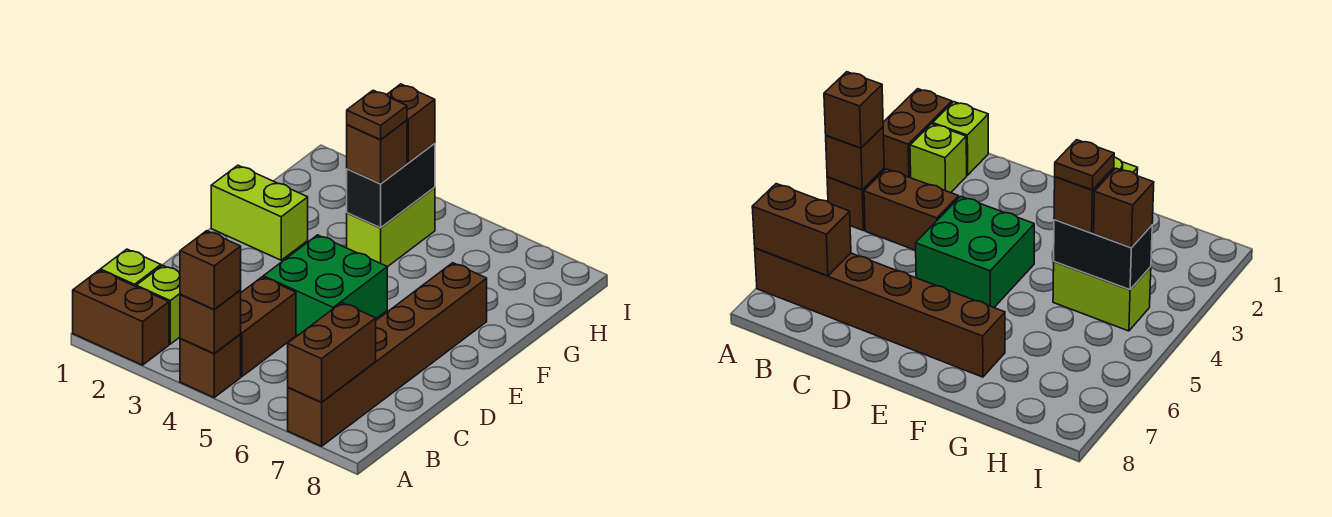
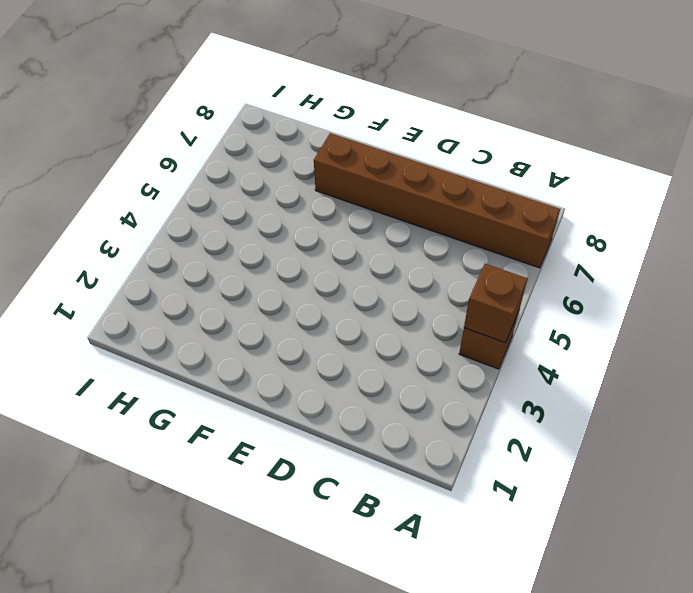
none -> brown 1x2 brick [73,270,169,365]
none -> lime 1x1 brick [100,249,161,287]
none -> lime 1x1 brick [136,265,180,344]

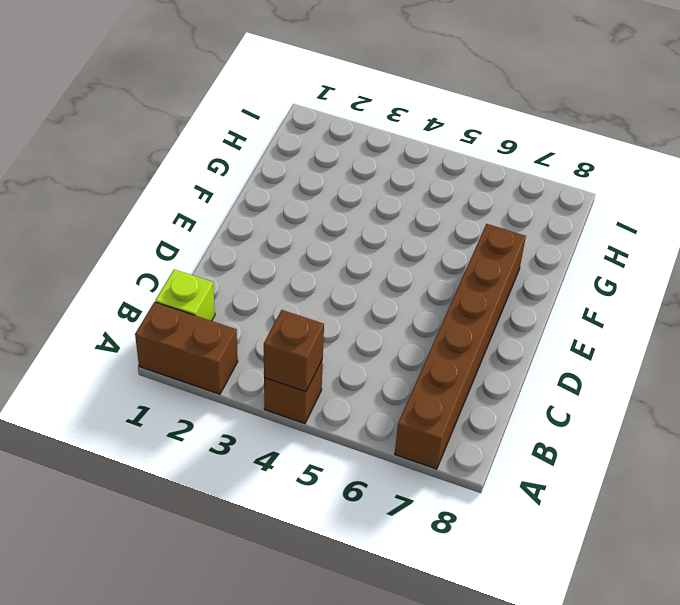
none -> lime 1x1 brick [136,265,180,344]
none -> brown 1x2 brick [241,277,296,377]
none -> green 2x2 brick [263,235,387,335]

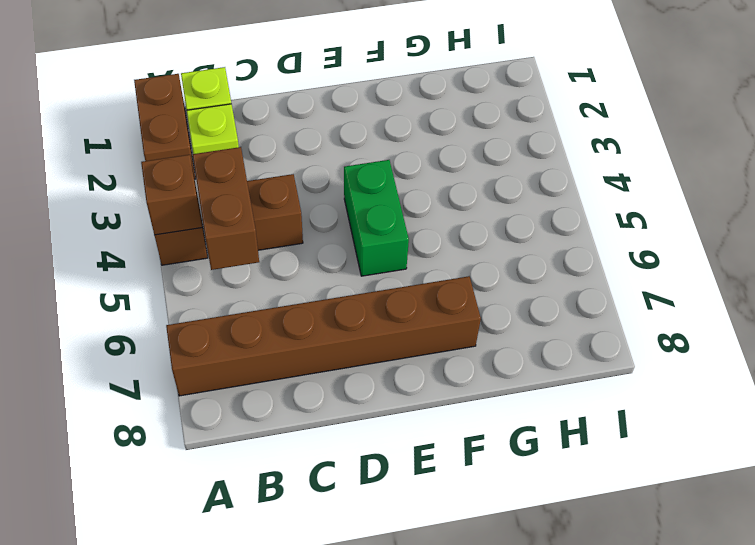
brown 1x2 brick [193,147,259,270] -> brown 1x2 brick turned to [288,303,376,402]
green 1x2 brick [344,160,409,276] -> green 2x2 brick [263,235,387,335]
none -> lime 1x2 brick [211,165,308,260]
none -> lime 1x2 brick [347,187,435,267]
none -> black 1x2 brick [347,143,435,228]

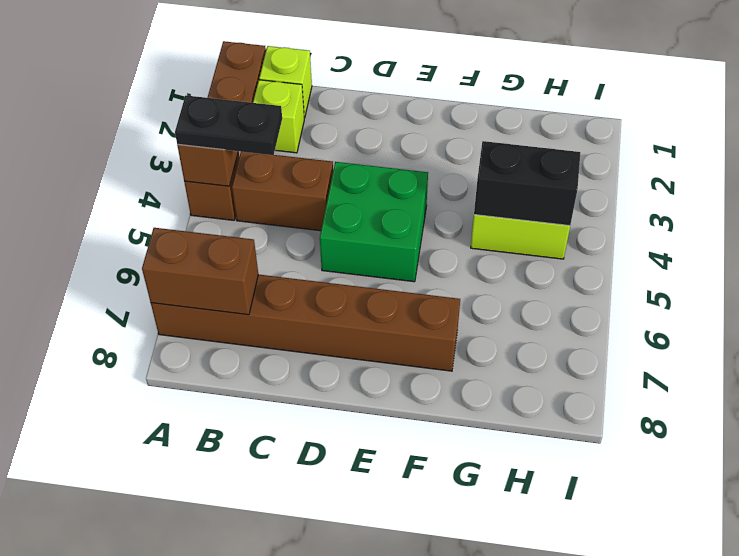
black 1x2 plate [175,95,282,155] -> brown 1x1 brick [180,231,241,310]
none -> lime 1x2 brick [211,165,308,260]
none -> brown 1x1 brick [347,120,407,184]
none -> brown 1x1 brick [387,84,435,163]

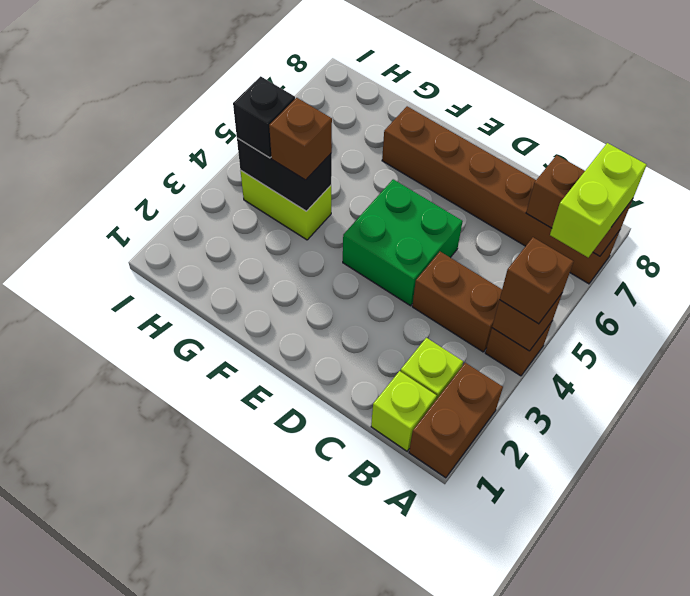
lime 1x2 brick [550,143,646,257] -> lime 1x2 brick moved to [211,165,308,260]
black 1x1 brick [233,76,295,158] -> brown 1x1 brick [387,84,435,163]
none -> brown 1x1 plate [347,90,407,140]

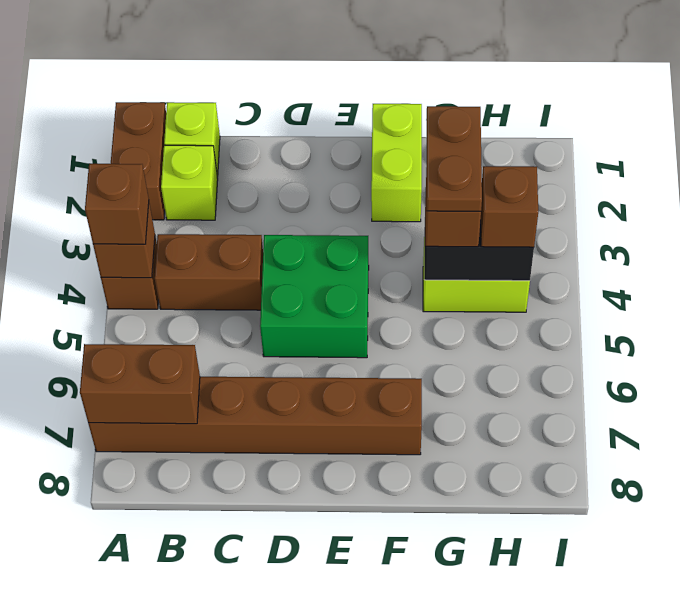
brown 1x2 plate [426,106,482,211] -> brown 1x1 plate [347,90,407,140]

